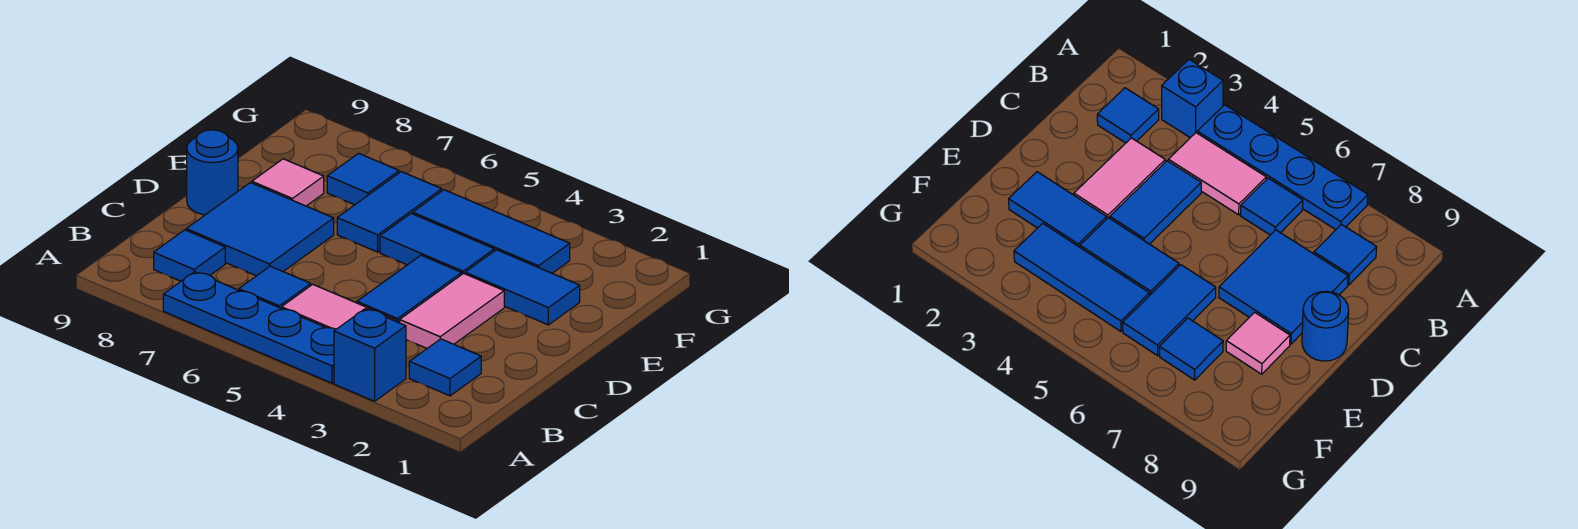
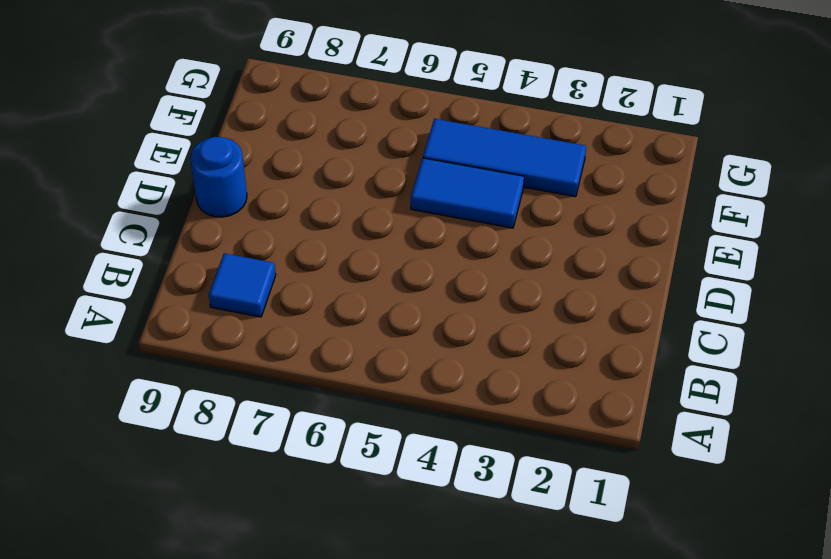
none -> blue 1x1 brick [334,309,406,401]
none -> blue 1x4 plate [163,272,336,383]
none -> blue 1x1 tile [409,339,481,396]

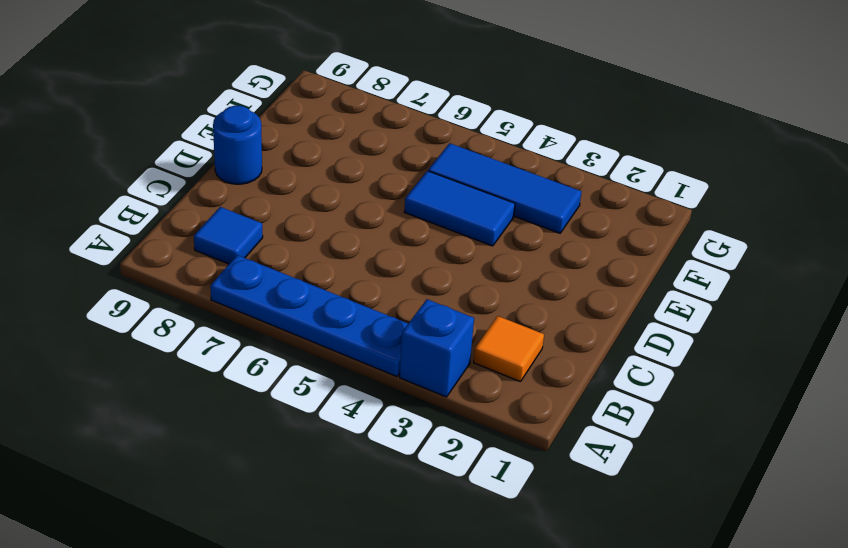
orange 1x1 tile [474,316,544,382] -> blue 1x1 tile [409,339,481,396]
none -> pink 1x2 tile [282,284,396,329]
none -> blue 1x1 tile [239,266,311,308]
none -> pink 1x2 tile [400,273,504,348]

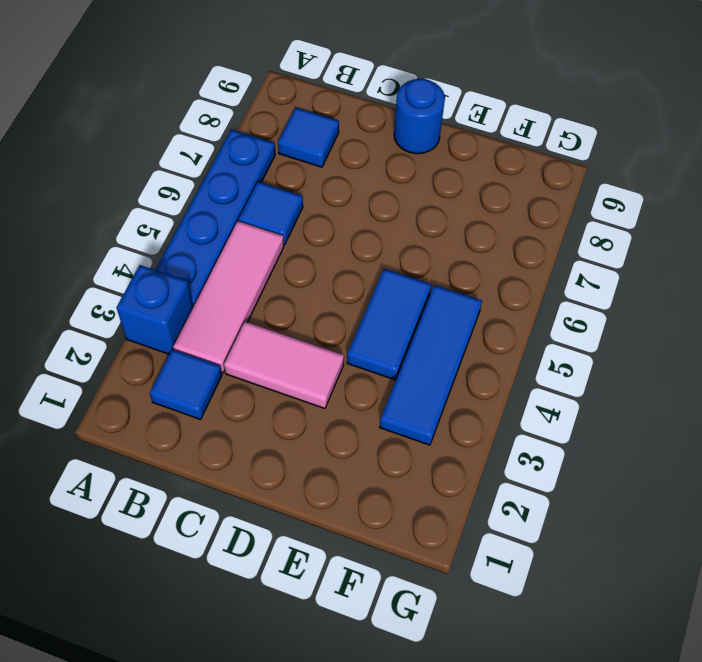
pink 1x3 tile [173,221,284,373] -> pink 1x2 tile [282,284,396,329]
none -> blue 1x2 tile [357,255,462,323]
none -> blue 2x2 tile [186,183,334,276]
none -> blue 1x2 tile [465,250,580,325]

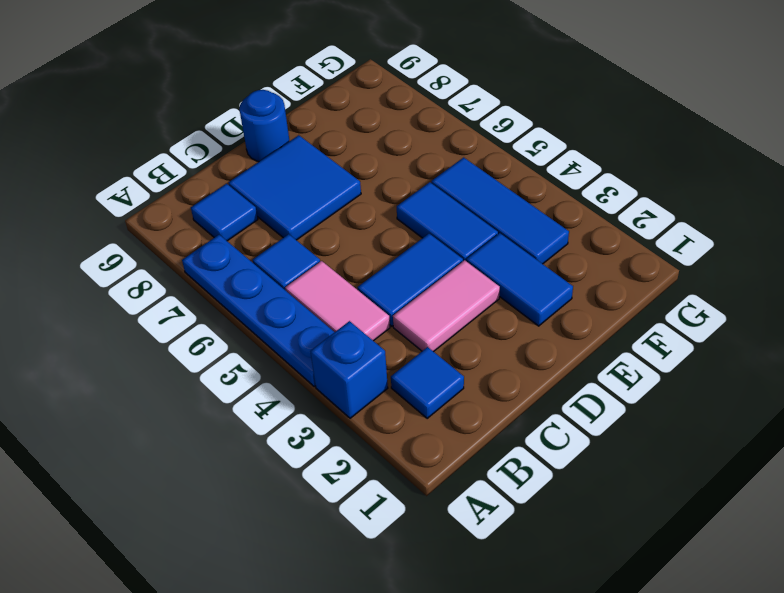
none -> blue 1x2 tile [337,172,442,252]
none -> pink 1x1 tile [252,159,324,206]
none -> blue 1x1 tile [327,153,399,205]

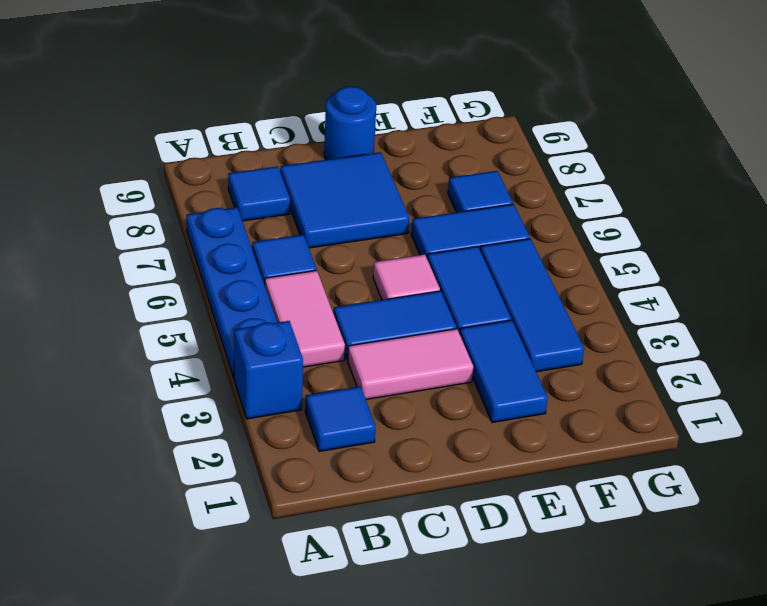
pink 1x1 tile [373,254,440,300] -> pink 1x1 tile moved to [252,159,324,206]

